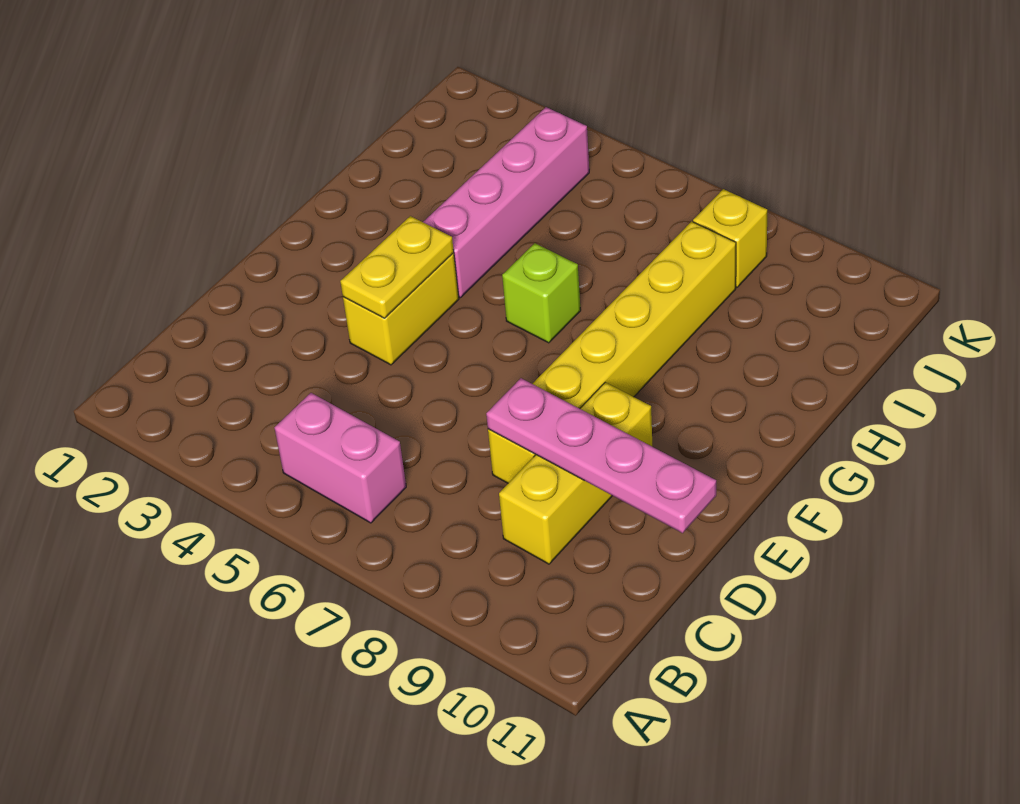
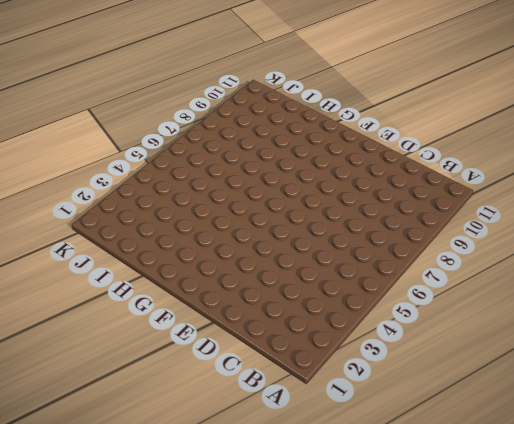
none -> pink 1x2 brick [275,393,406,523]
none -> yellow 1x3 brick [499,382,652,564]

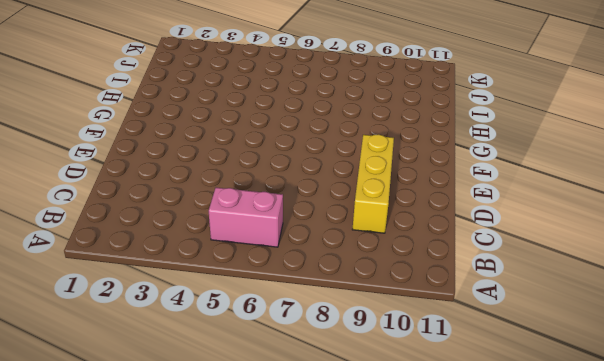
none -> yellow 1x6 brick [488,221,736,483]
none -> yellow 1x2 brick [343,253,459,365]

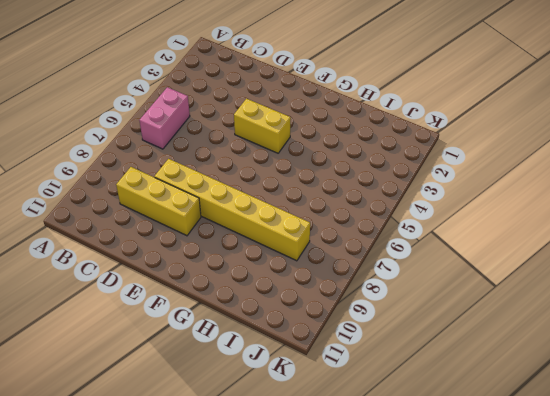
none -> pink 1x4 brick [423,107,589,298]
none -> lime 1x1 brick [502,243,581,343]

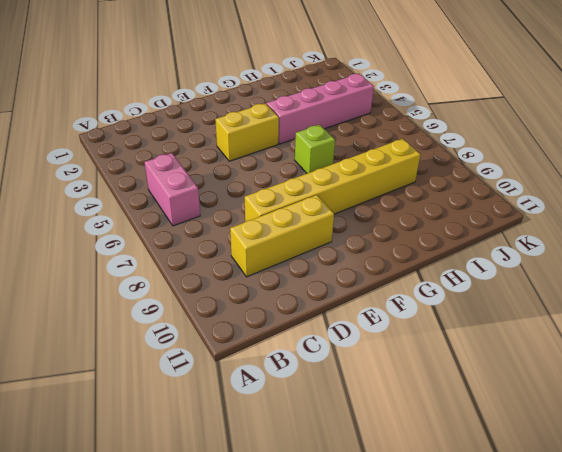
none -> yellow 1x1 brick [693,189,767,287]
none -> pink 1x4 plate [486,378,716,533]

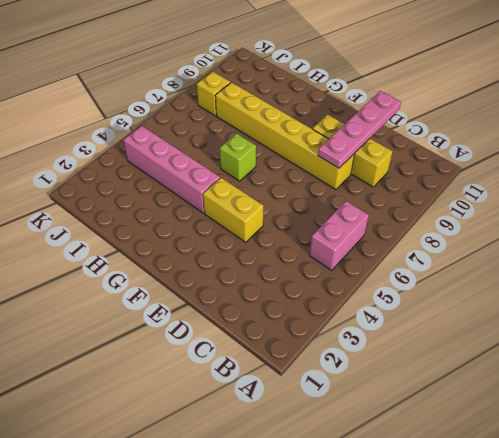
none -> yellow 1x2 plate [340,216,454,318]

